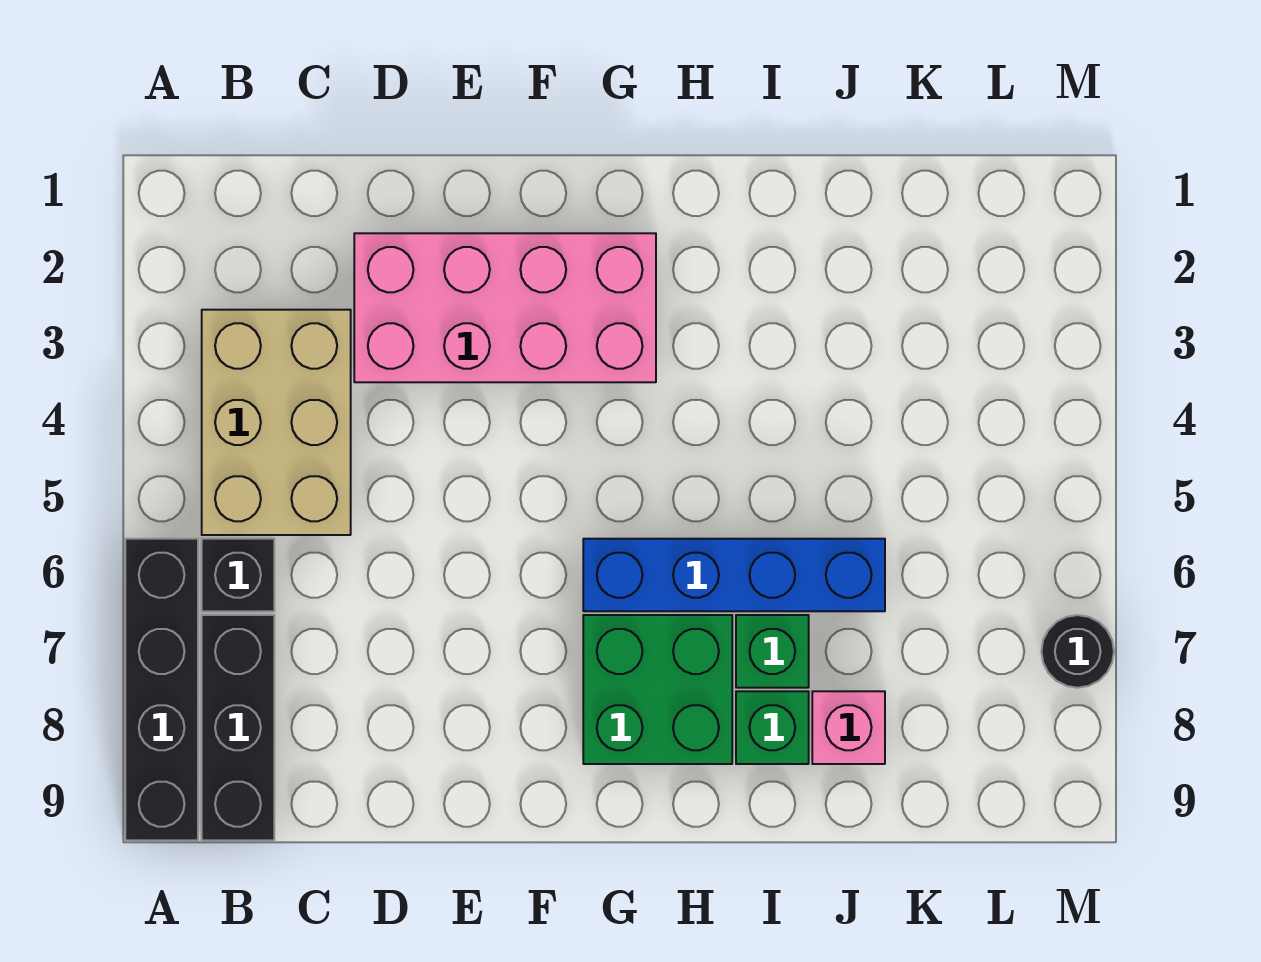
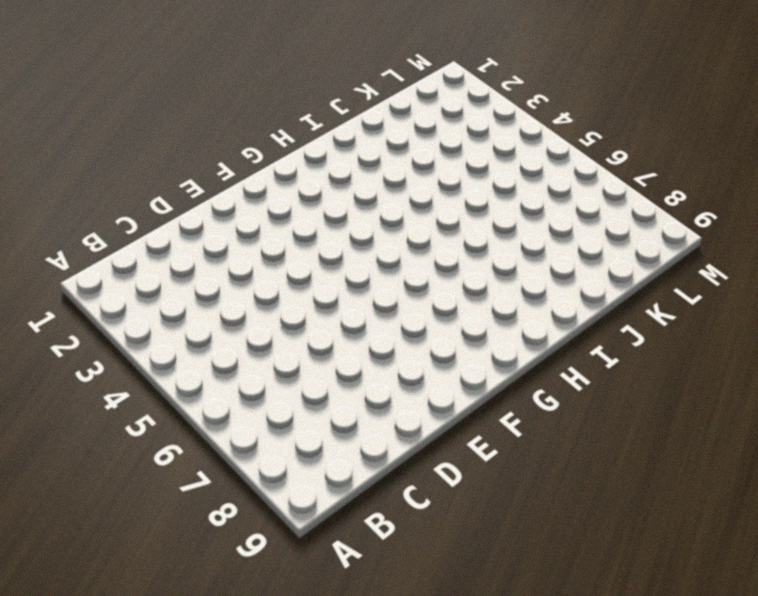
none -> black 1x4 brick [125,539,198,840]
none -> tan 2x3 brick [202,310,351,535]

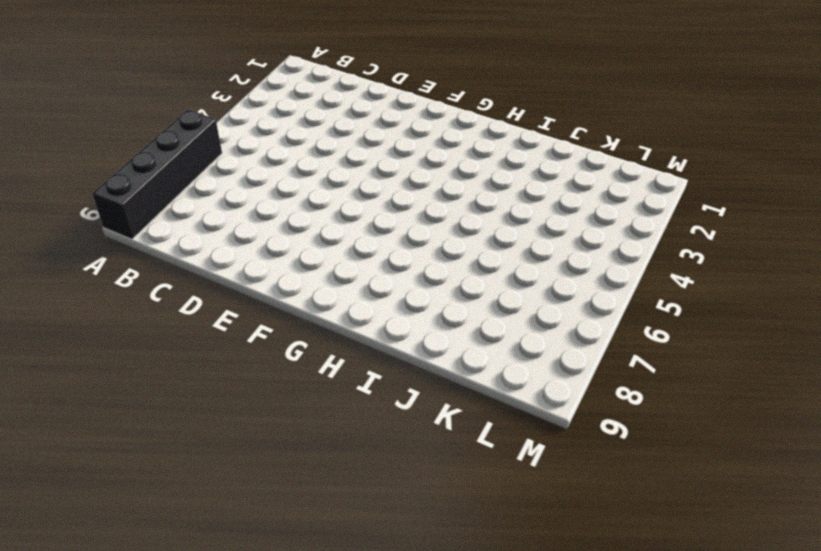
none -> tan 2x3 brick [202,310,351,535]
none -> black 1x1 brick [202,539,274,611]

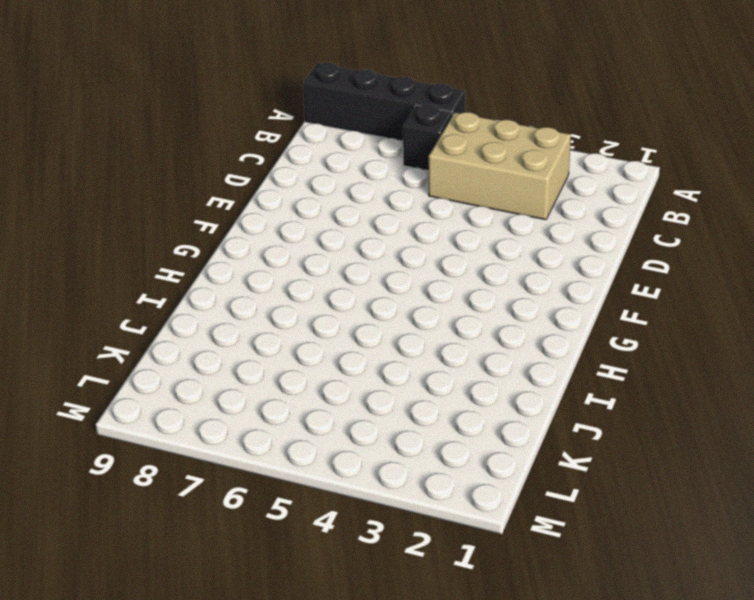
none -> black 1x3 brick [202,615,274,840]
none -> pink 2x4 brick [354,233,656,382]

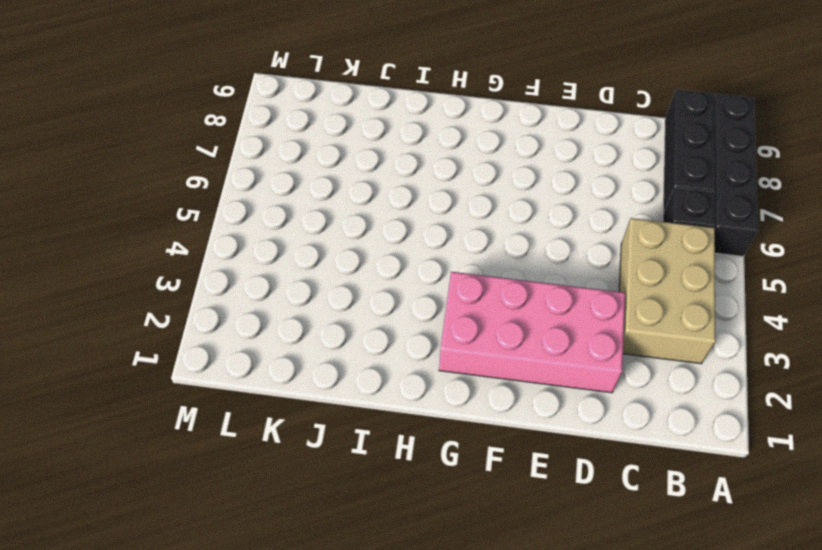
none -> blue 1x4 brick [583,539,885,611]
none -> green 2x2 brick [583,615,732,764]

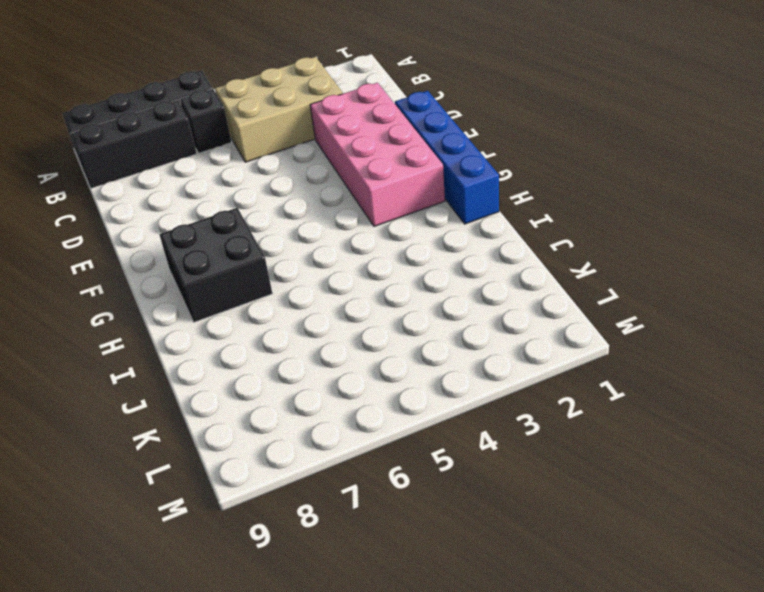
blue 1x4 brick [395,91,499,224] -> blue 1x4 brick moved to [583,539,885,611]
black 2x2 brick [159,208,273,322] -> green 2x2 brick [583,615,732,764]
none -> green 1x1 brick [736,615,809,688]
none -> green 1x1 brick [736,691,809,764]

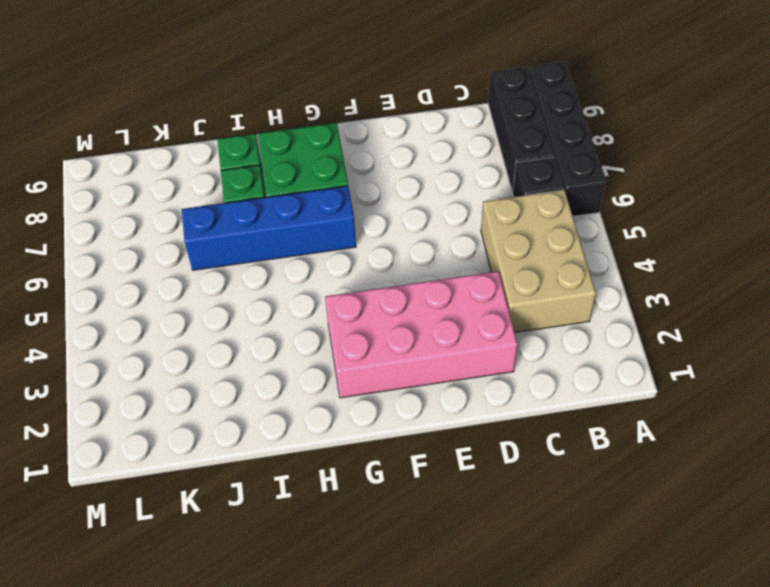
none -> pink 1x1 brick [812,691,885,764]
none -> black 1x1 round brick [1041,615,1114,688]

